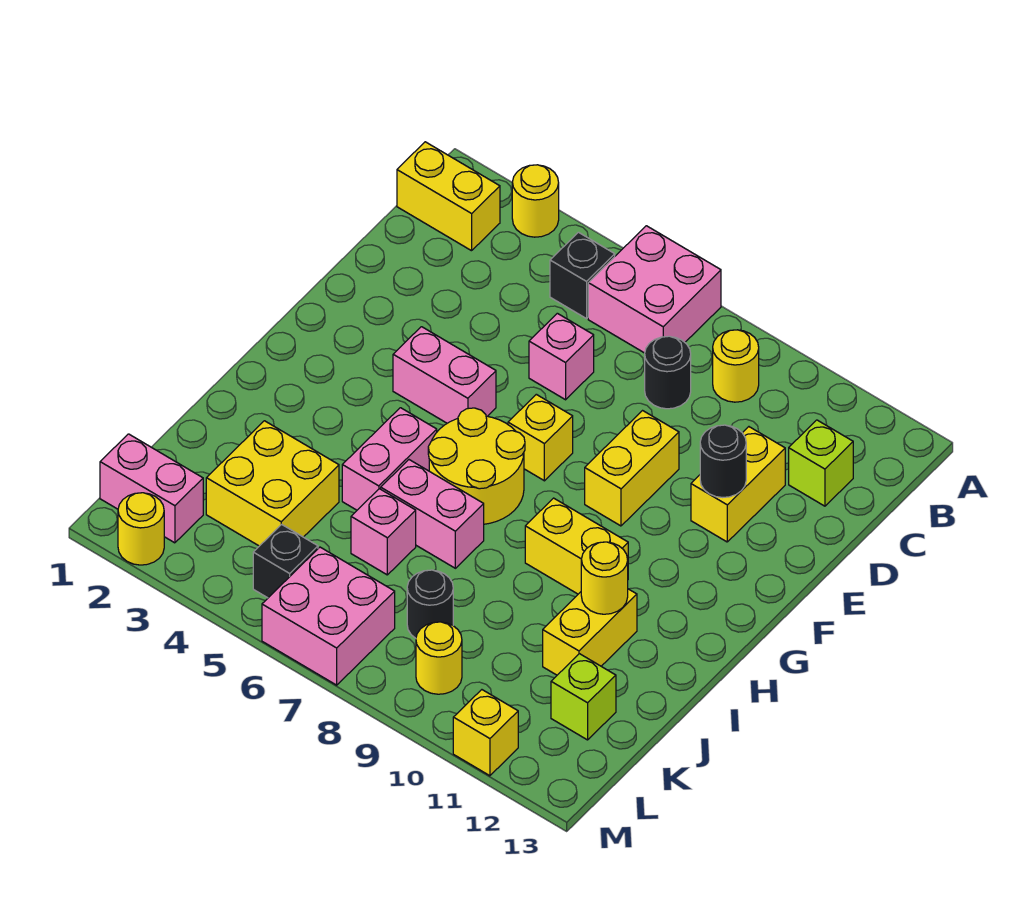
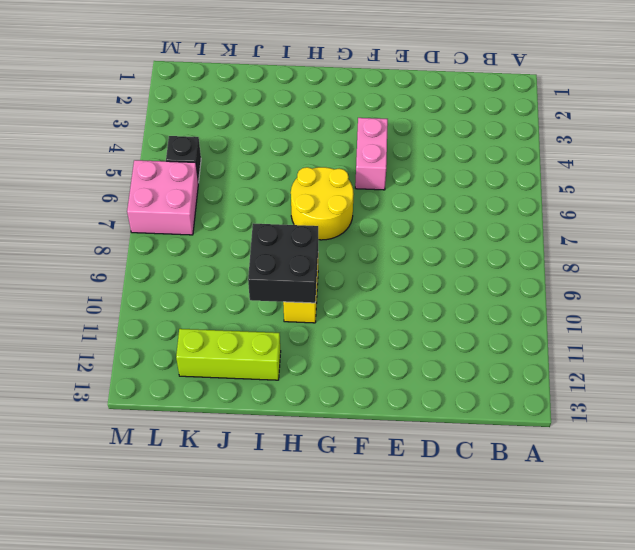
black 2x2 brick [248,224,318,303] -> none
lime 1x3 brick [176,329,281,380] -> lime 1x1 brick [551,654,616,740]
none -> yellow 1x1 round brick [512,165,559,237]
none -> pink 2x2 brick [588,226,721,353]
none -> yellow 1x2 brick [397,142,500,251]

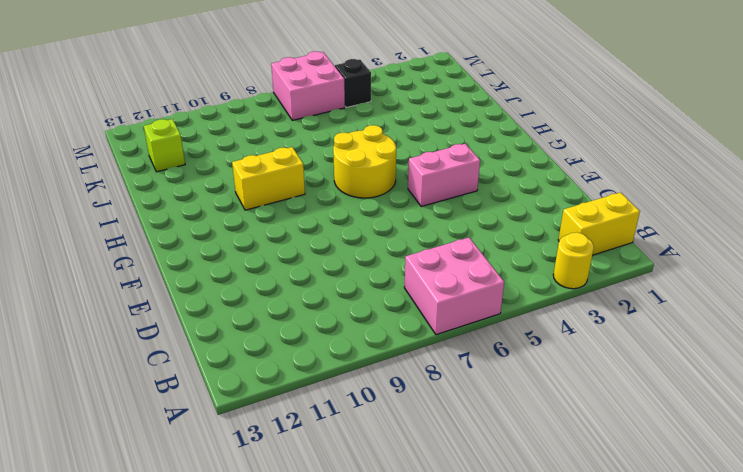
none -> black 1x1 brick [550,232,615,319]
none -> yellow 1x1 round brick [713,330,759,402]
none -> black 1x1 round brick [645,336,691,409]

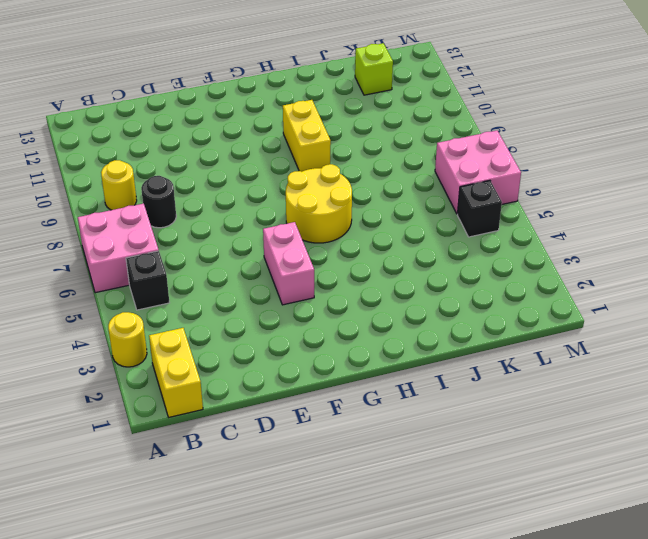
none -> lime 1x1 brick [789,420,853,506]
none -> pink 1x1 brick [529,313,594,400]
none -> yellow 1x2 brick [691,427,785,542]

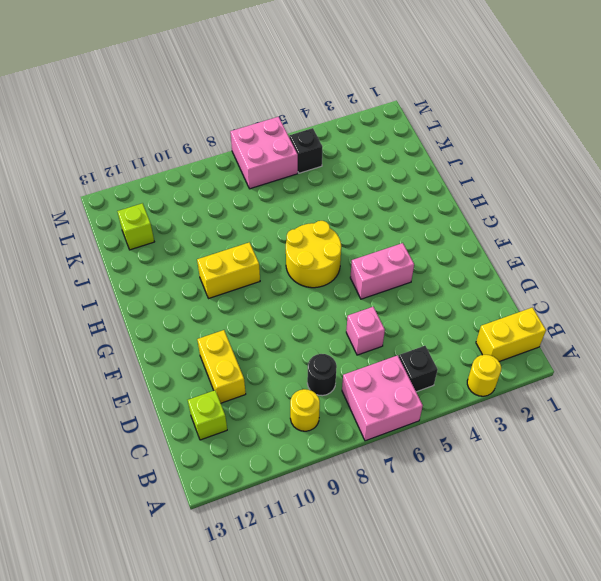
none -> yellow 1x2 brick [585,411,679,526]
none -> yellow 1x1 brick [508,394,573,481]
none -> pink 1x2 brick [342,408,437,510]

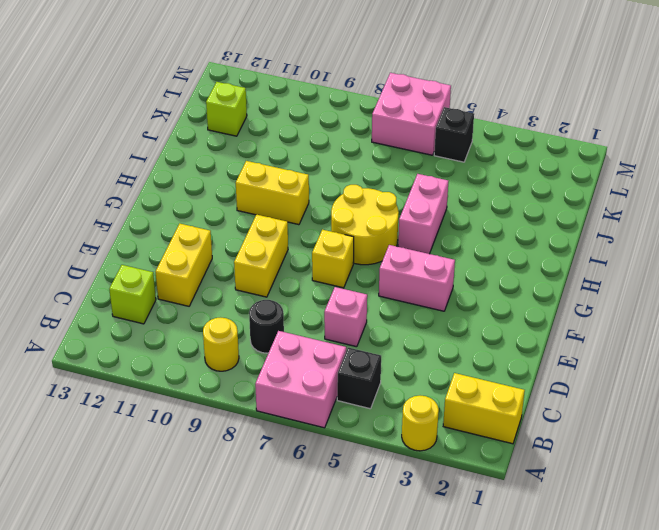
none -> pink 1x2 brick [381,460,484,568]
none -> yellow 1x2 brick [543,589,637,675]
none -> yellow 2x2 brick [206,421,339,546]

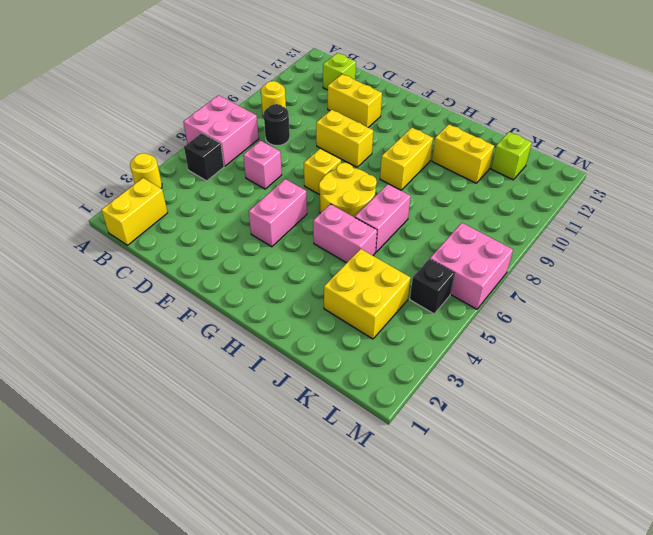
none -> pink 1x1 brick [351,489,416,575]
none -> black 1x1 round brick [407,570,453,638]
none -> pink 1x2 brick [100,434,203,543]

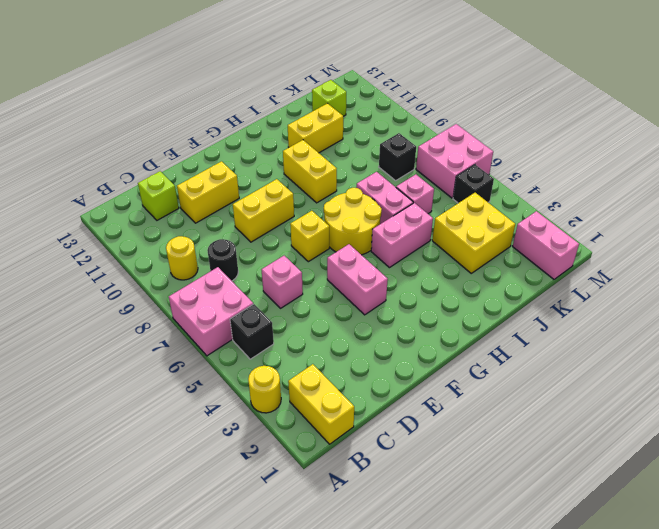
black 1x1 brick [379,133,416,181] -> black 1x1 round brick [407,570,453,638]
none -> yellow 1x1 round brick [416,622,462,694]
none -> yellow 1x1 round brick [118,493,164,565]
none -> yellow 1x1 brick [453,690,518,776]

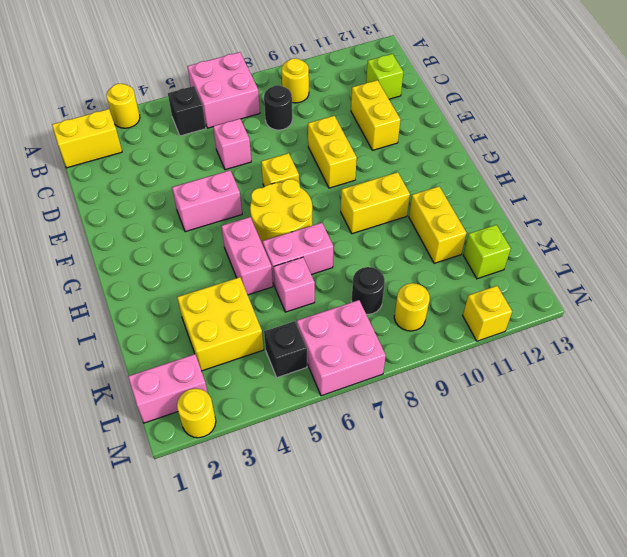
none -> black 1x1 round brick [700,425,746,498]
none -> yellow 1x1 round brick [581,542,628,614]

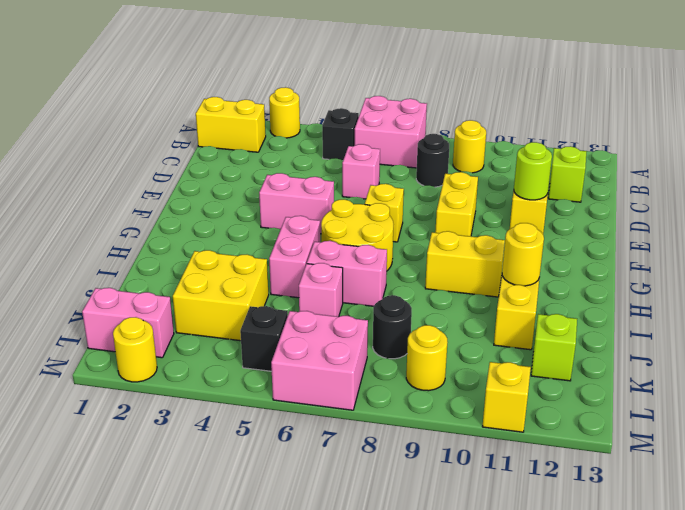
lime 1x1 round brick [514,142,552,200] -> black 1x1 round brick [700,425,746,498]

